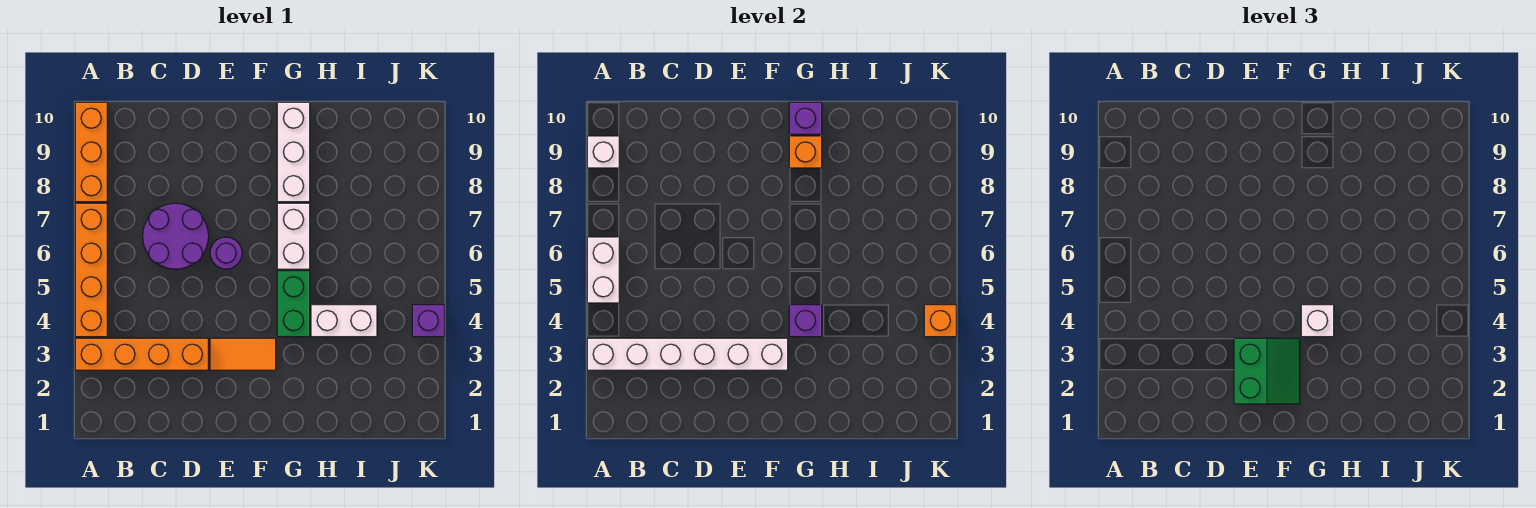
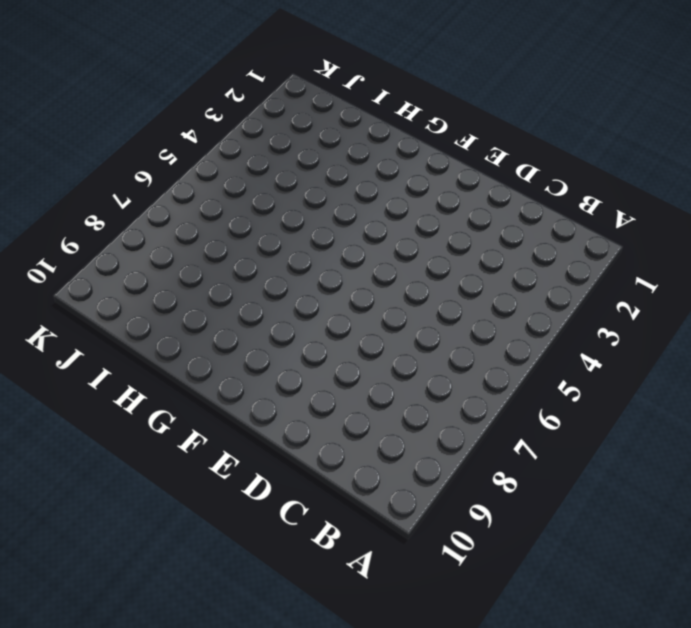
none -> orange 1x4 brick [75,338,208,370]
none -> orange 1x4 brick [75,203,107,337]
none -> orange 1x3 brick [75,102,107,202]

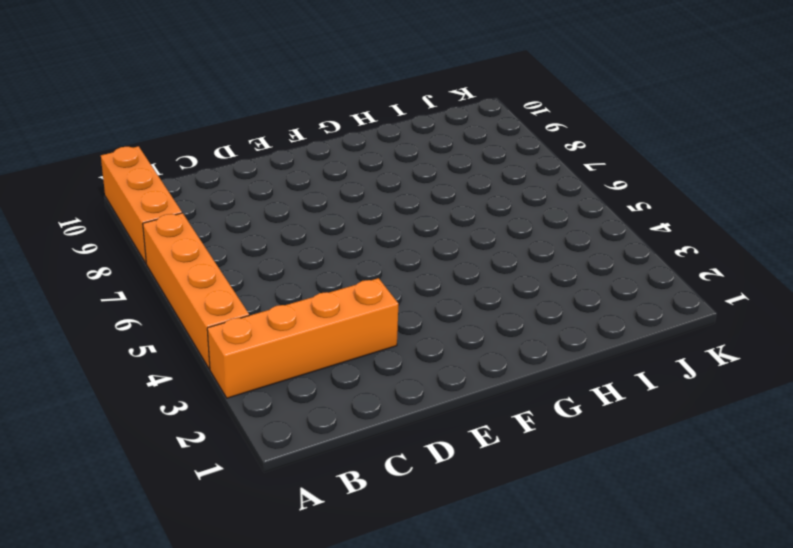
none -> purple 2x2 round brick [143,203,208,269]
none -> orange 1x2 tile [210,338,276,370]
none -> purple 1x1 round brick [210,237,242,269]

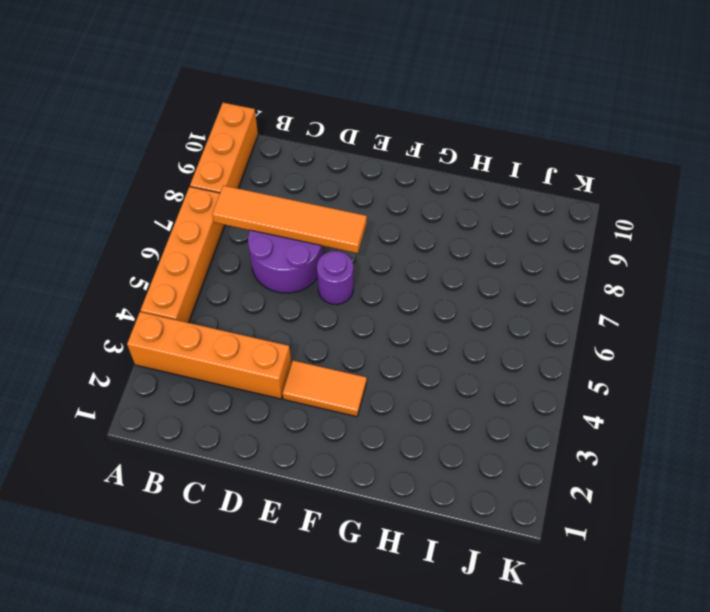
orange 1x4 tile [212,186,367,253] -> none
none -> green 1x2 brick [277,271,310,337]
none -> white 1x2 brick [277,203,310,269]
none -> white 1x3 brick [277,102,310,202]

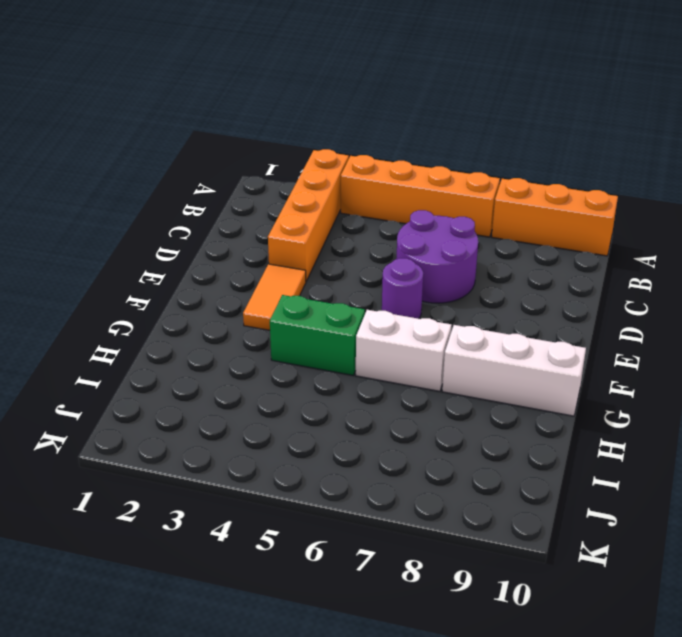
none -> white 1x2 brick [311,305,377,337]
none -> purple 1x1 brick [412,305,444,337]
none -> white 1x6 brick [587,338,788,370]

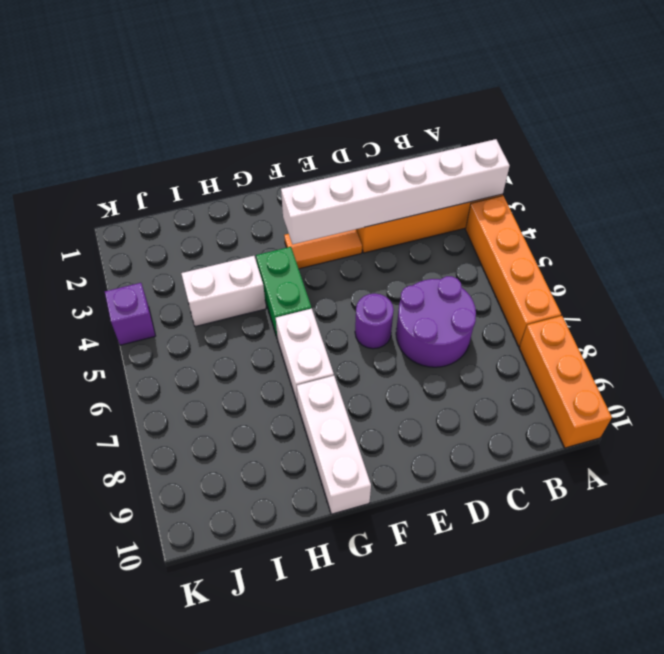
none -> white 1x2 brick [587,237,619,303]
none -> white 1x1 brick [587,136,619,168]
none -> purple 1x1 brick [789,305,822,337]

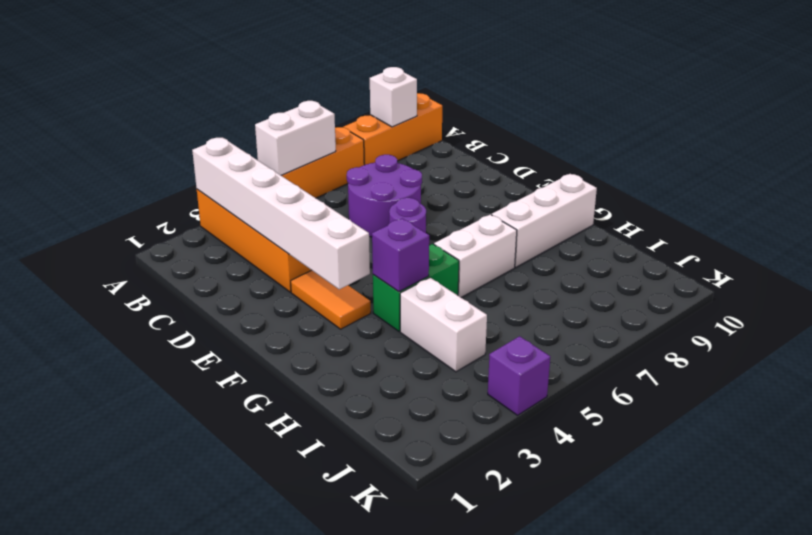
none -> orange 1x1 brick [789,136,822,168]
none -> purple 1x1 brick [789,102,822,134]
none -> orange 1x1 brick [924,305,956,337]

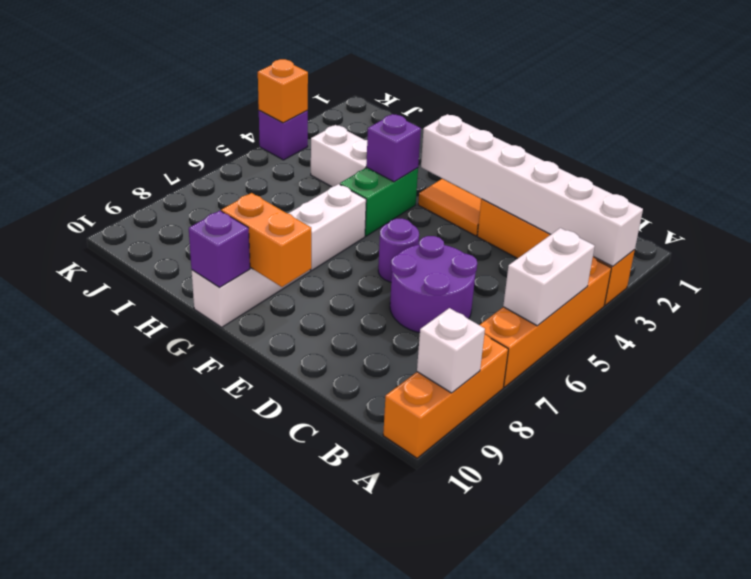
orange 1x2 brick [221,193,311,287] -> orange 1x1 brick [789,136,822,168]
none -> green 2x2 slope [1234,338,1300,404]
none -> white 1x1 brick [1301,305,1334,337]

